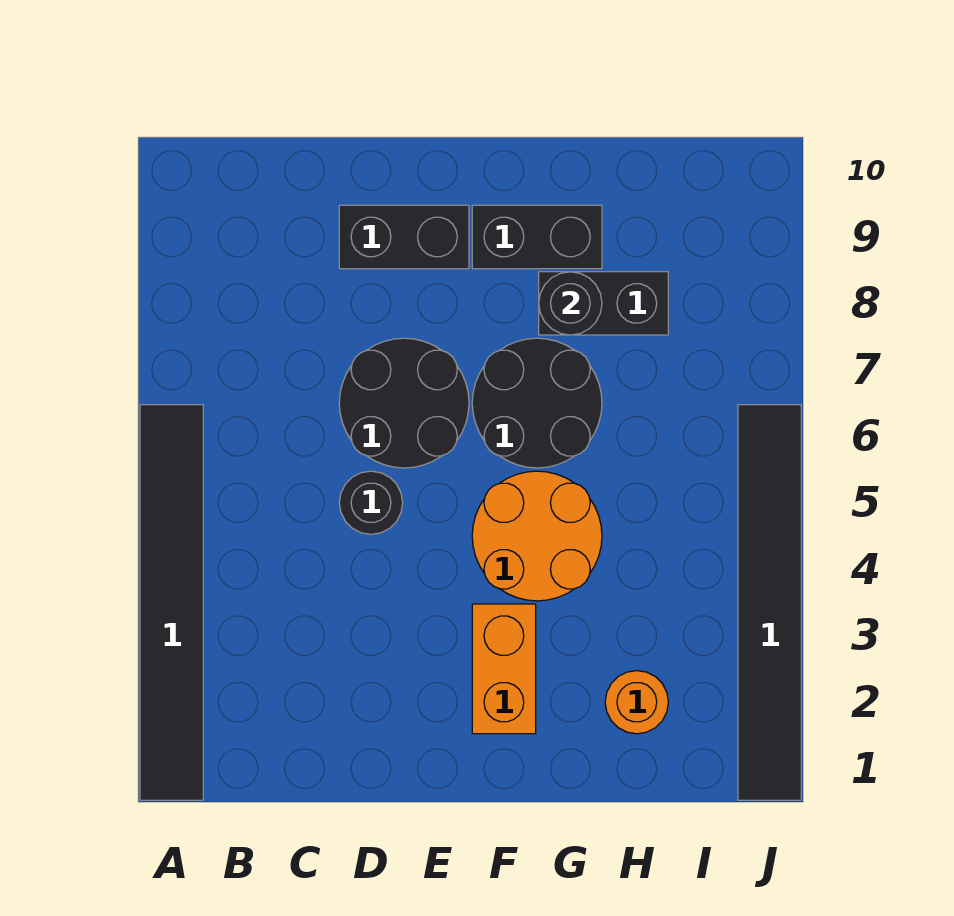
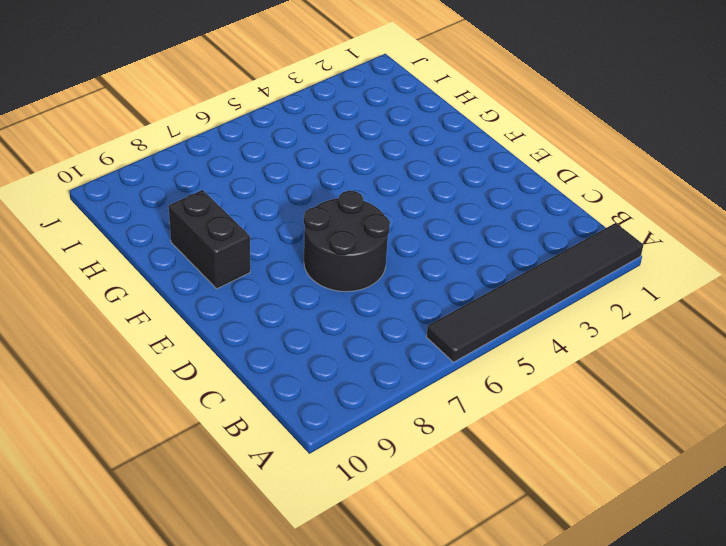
none -> black 1x1 round brick [339,471,403,534]
none -> black 1x2 brick [339,205,469,269]
none -> orange 1x2 brick [472,604,536,734]

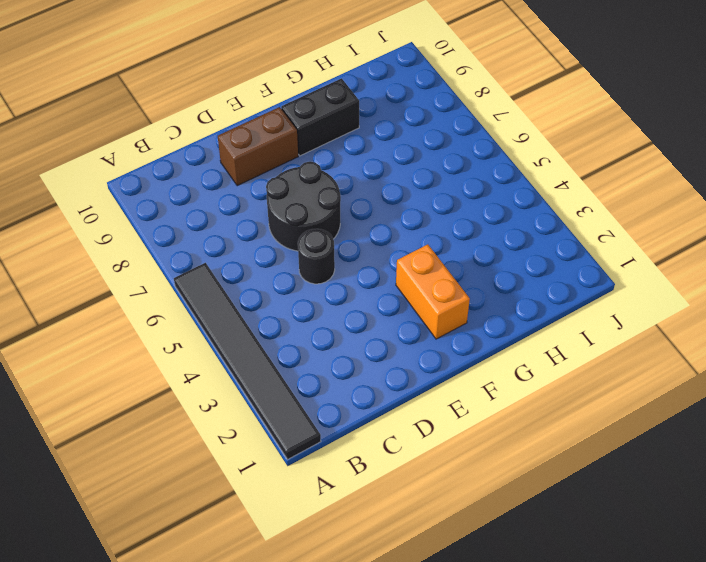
brown 1x2 brick [218,107,298,186] -> black 1x2 brick [339,205,469,269]
none -> orange 2x2 round brick [472,471,602,601]
none -> black 2x2 round brick [472,338,602,468]
none -> black 1x2 brick [539,272,668,335]

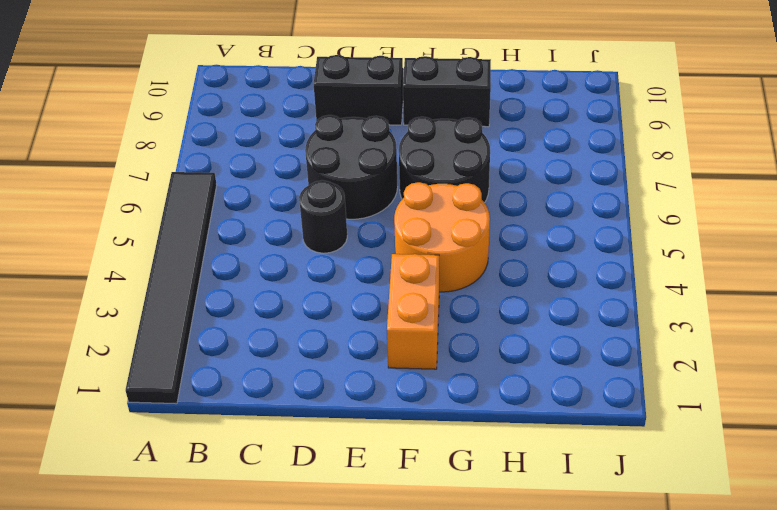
none -> black 1x2 brick [539,272,668,335]
none -> orange 1x1 round brick [605,671,668,734]
none -> black 1x6 tile [738,405,801,800]

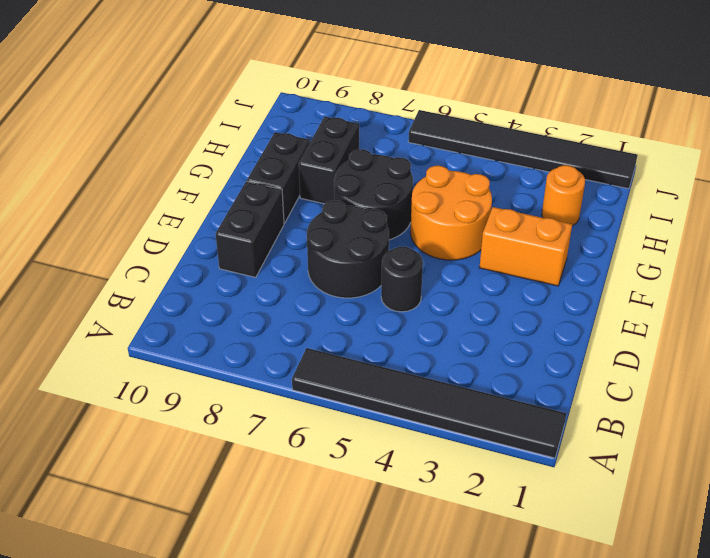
none -> black 1x1 round brick [539,272,602,335]

